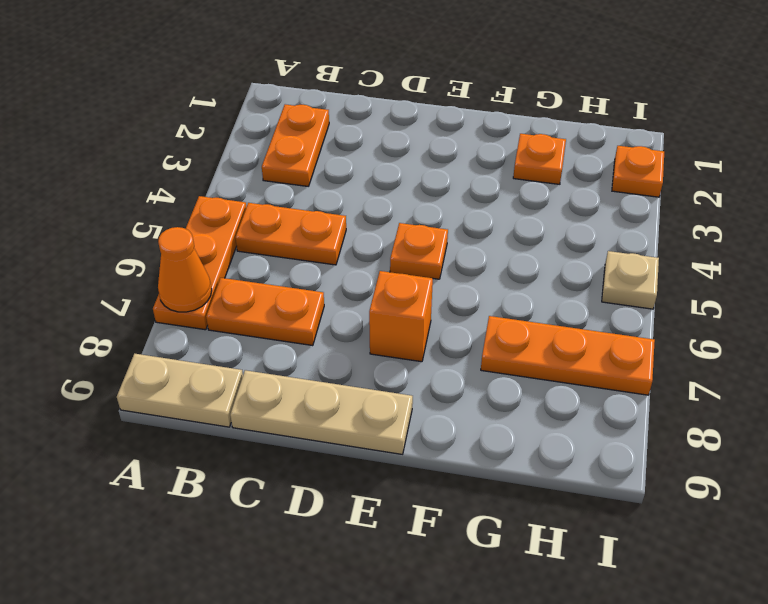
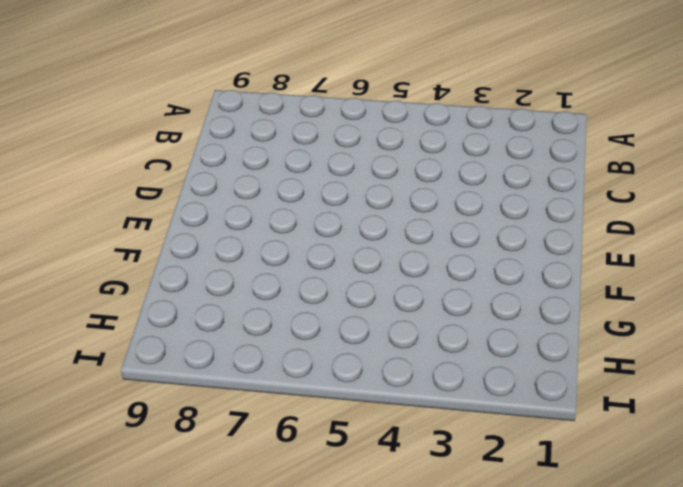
none -> orange 1x3 plate [153,196,246,330]
none -> tan 1x2 plate [117,354,243,427]
none -> orange 1x2 plate [262,104,329,186]

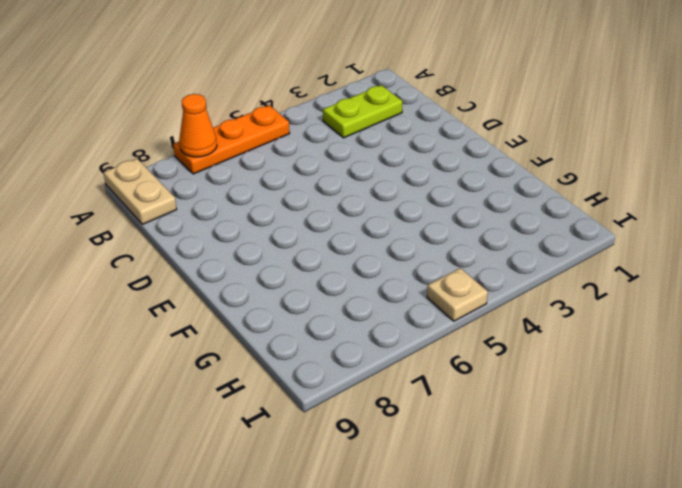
lime 1x2 plate [323,85,402,138] -> orange 1x2 plate [262,104,329,186]
none -> orange 1x2 plate [235,203,346,265]
none -> orange 1x2 plate [206,278,324,346]
none -> tan 1x3 plate [230,370,413,454]

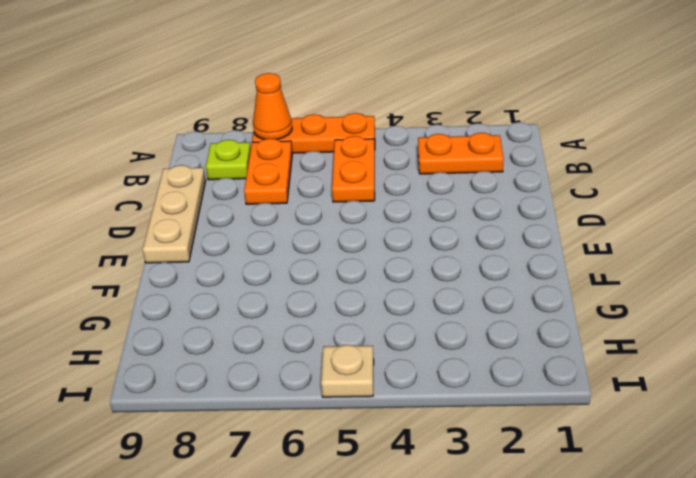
lime 1x1 plate [206,140,251,180] -> none
none -> tan 1x2 plate [117,354,243,427]
none -> orange 1x1 plate [390,223,448,279]
none -> orange 1x1 brick [369,271,433,362]

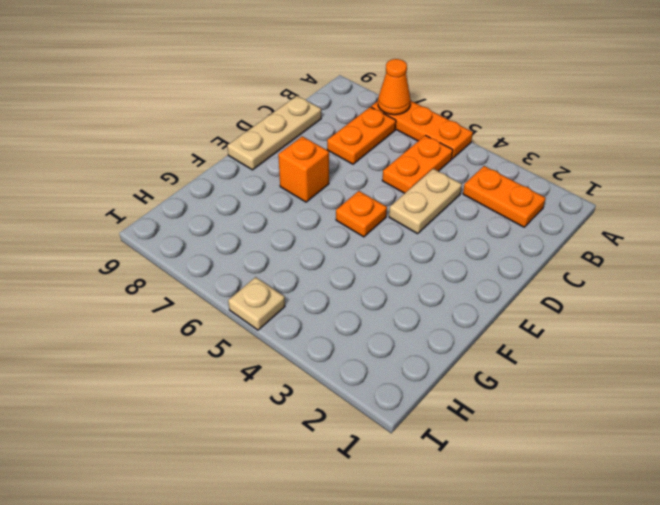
tan 1x2 plate [389,169,462,234] -> tan 1x2 plate moved to [117,354,243,427]
none -> orange 1x1 plate [513,134,566,184]
none -> orange 1x3 plate [481,316,655,395]
none -> orange 1x1 plate [612,146,664,197]

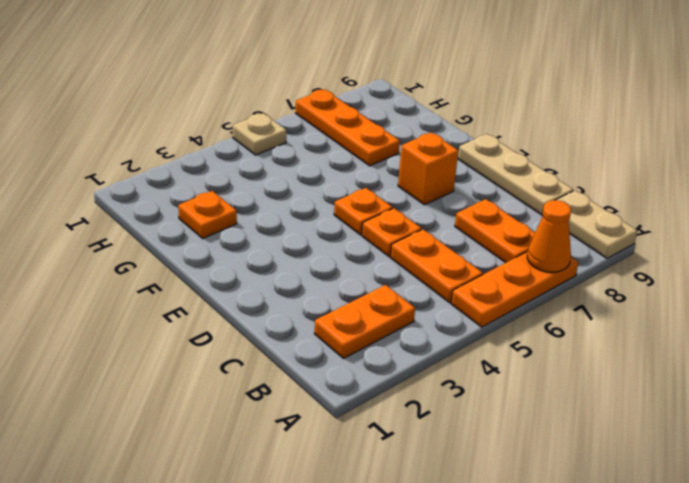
orange 1x1 plate [362,208,422,257] -> orange 1x1 plate moved to [612,146,664,197]

